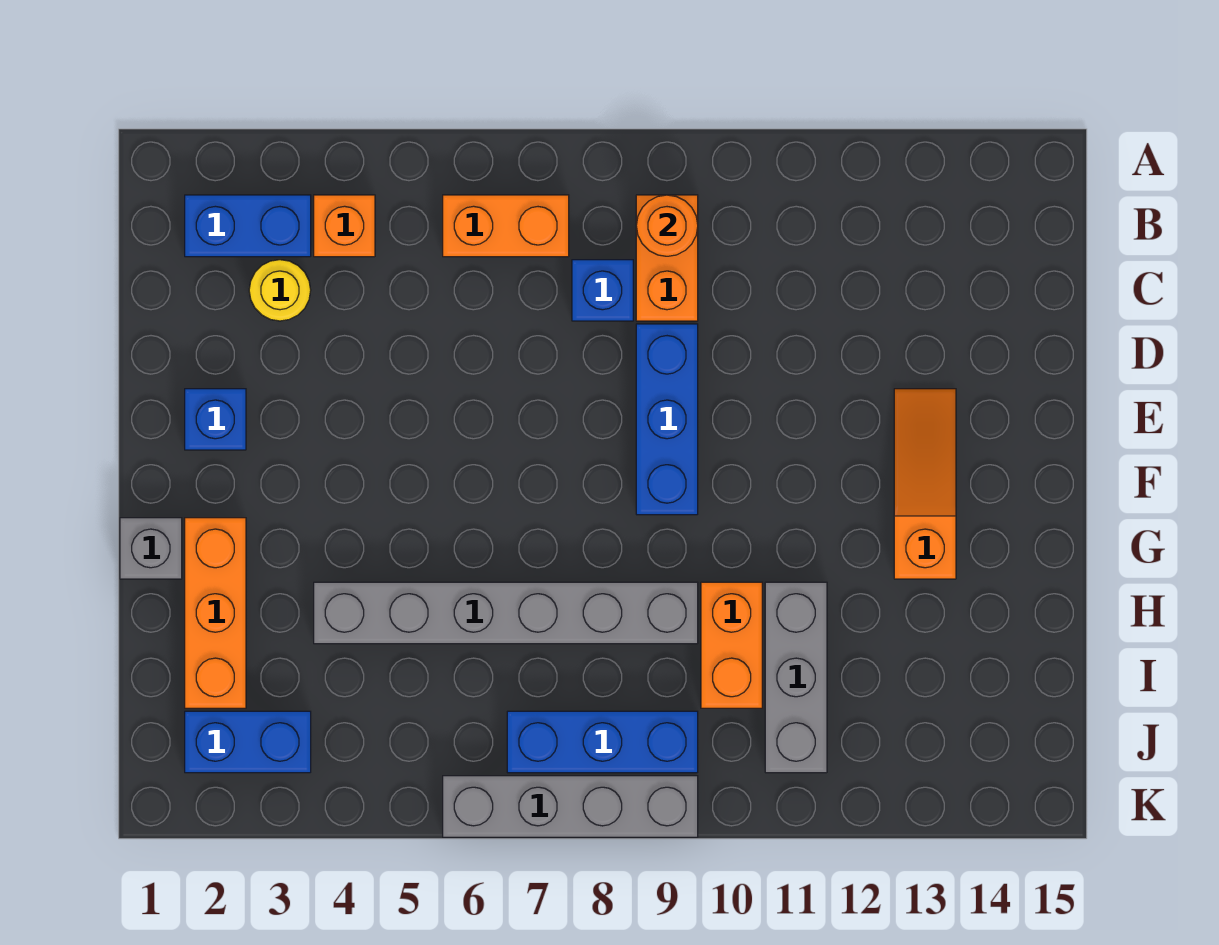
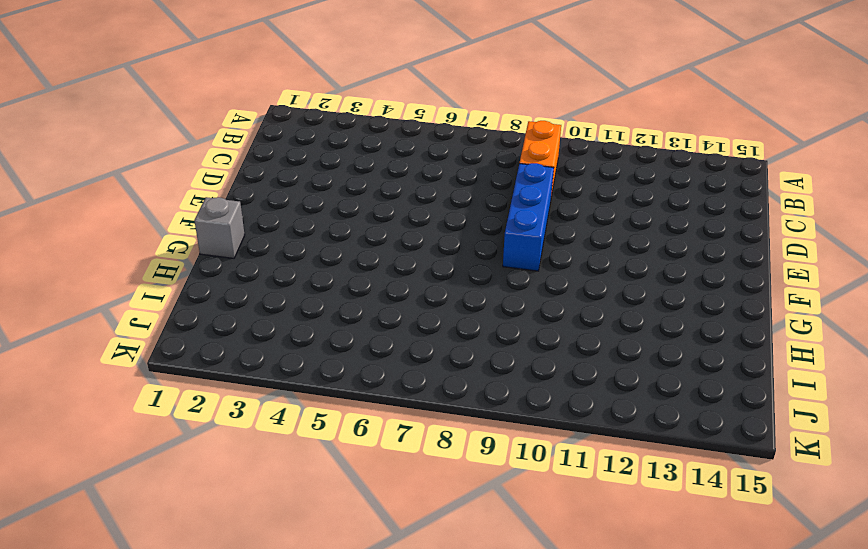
none -> blue 1x2 brick [185,195,311,257]
none -> orange 1x1 brick [314,195,375,257]
none -> orange 1x2 brick [443,195,569,257]

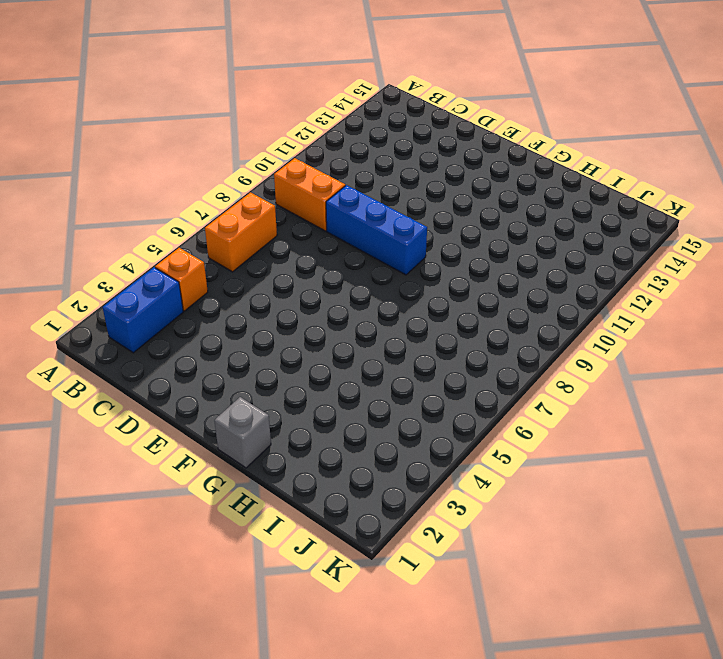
none -> yellow 1x1 round brick [249,260,311,321]
none -> blue 1x1 brick [572,260,633,321]
none -> blue 1x1 brick [185,389,246,450]

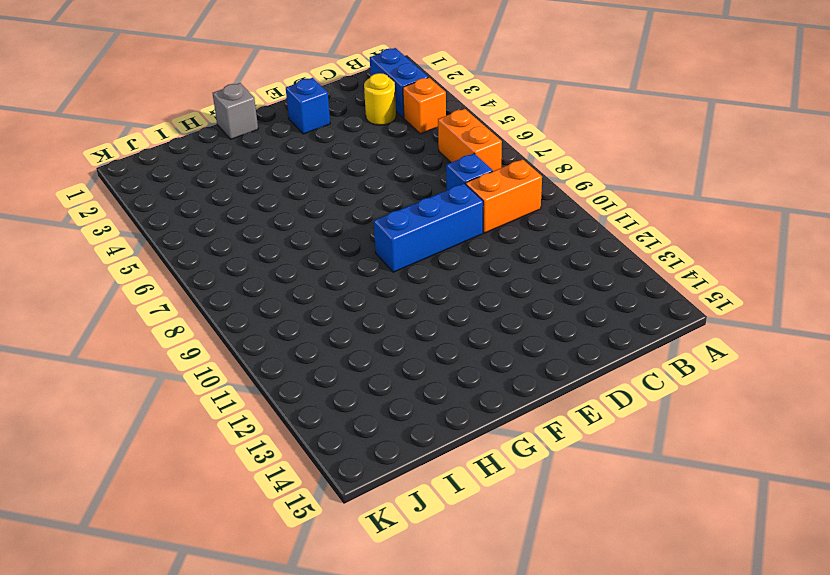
none -> orange 1x3 slope [894,389,956,579]
none -> orange 1x3 brick [185,518,246,708]
none -> grey 1x6 brick [314,582,698,644]

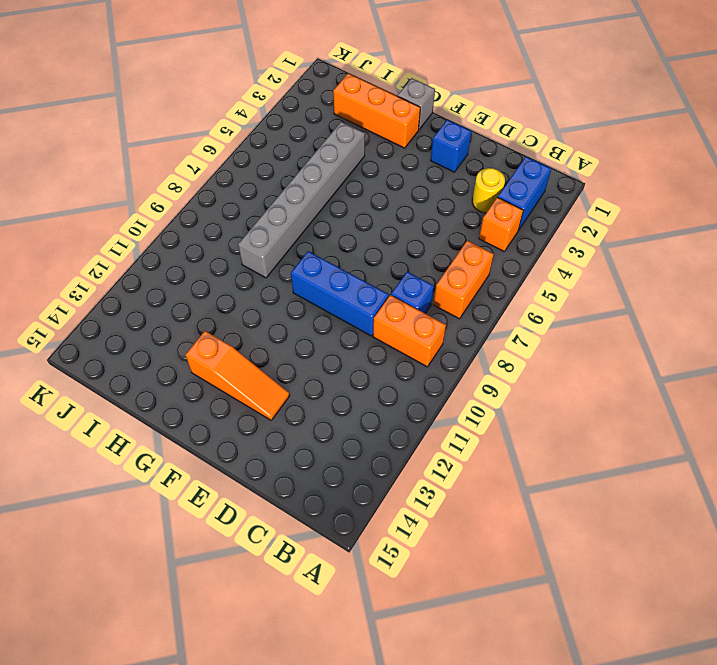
none -> orange 1x2 brick [701,582,762,708]
none -> grey 1x3 brick [765,582,827,773]
none -> blue 1x2 brick [185,711,311,773]

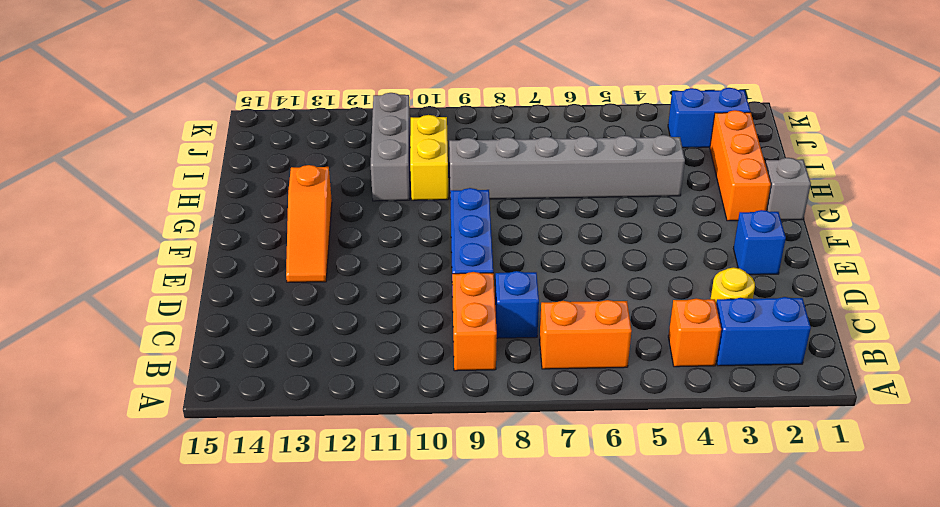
yellow 1x2 brick [410,115,448,200] -> orange 1x2 brick [701,582,762,708]
none -> blue 1x3 brick [507,711,698,773]
none -> grey 1x4 brick [443,776,698,837]
none -> orange 1x1 round brick [636,195,698,256]

